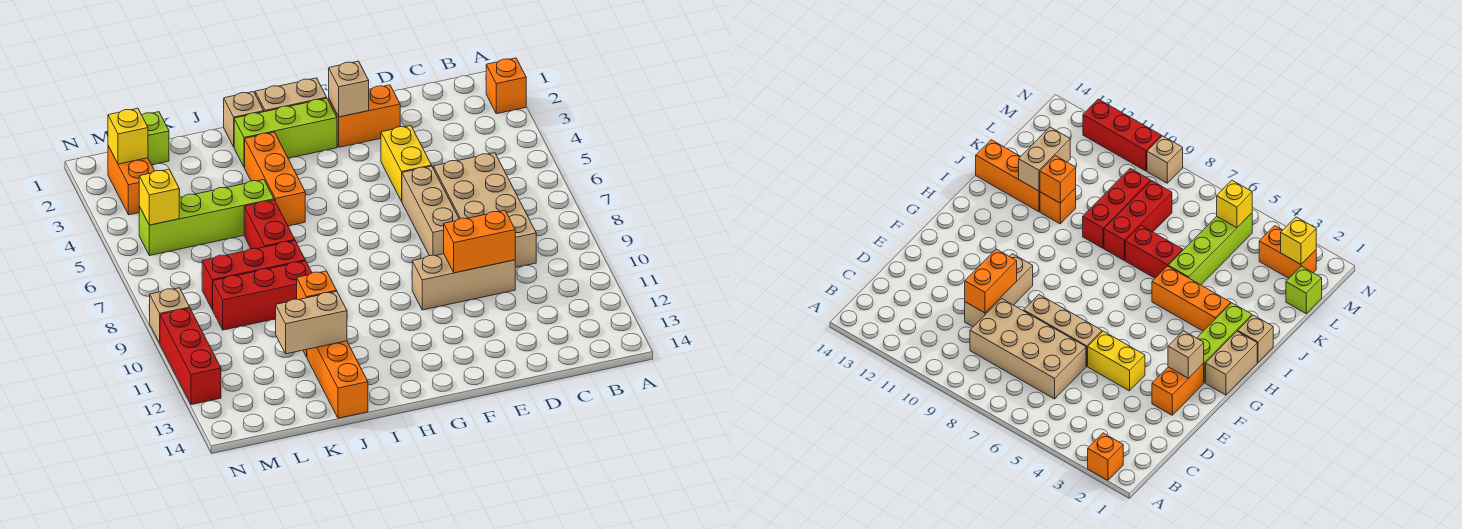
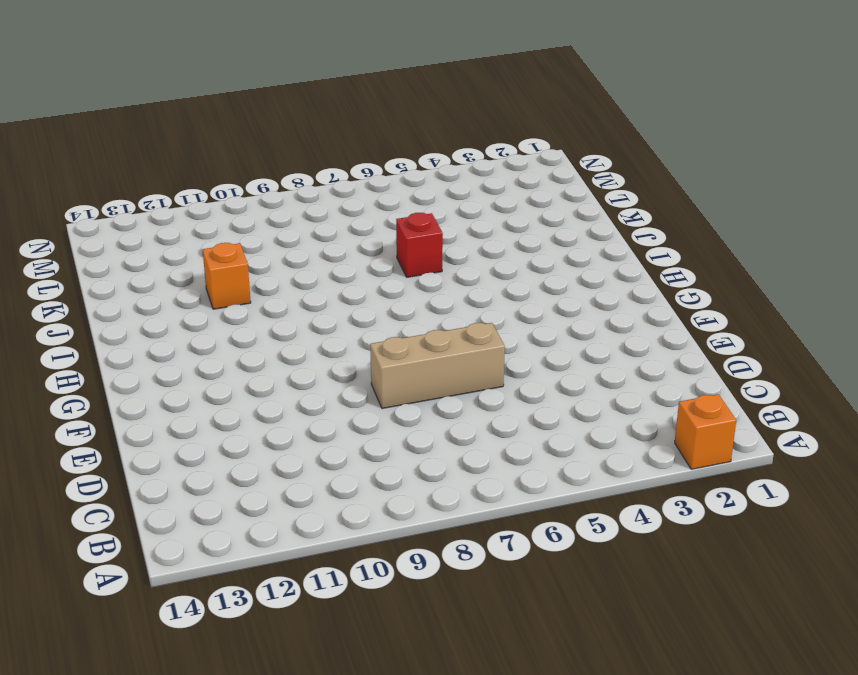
red 1x1 brick [396,213,443,277] -> red 1x2 brick [244,200,295,249]
none -> tan 2x4 brick [434,153,536,268]
none -> tan 1x3 brick [412,254,515,310]
none -> orange 1x2 brick [329,85,400,147]

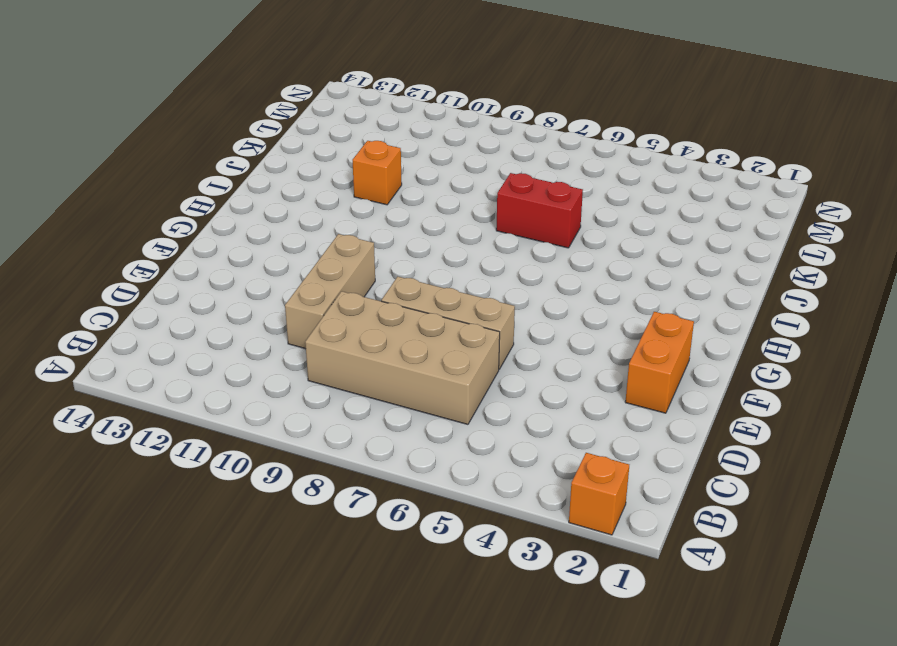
none -> yellow 1x2 brick [381,126,432,201]
none -> tan 1x2 brick [255,78,327,112]
none -> lime 1x3 brick [234,98,337,168]

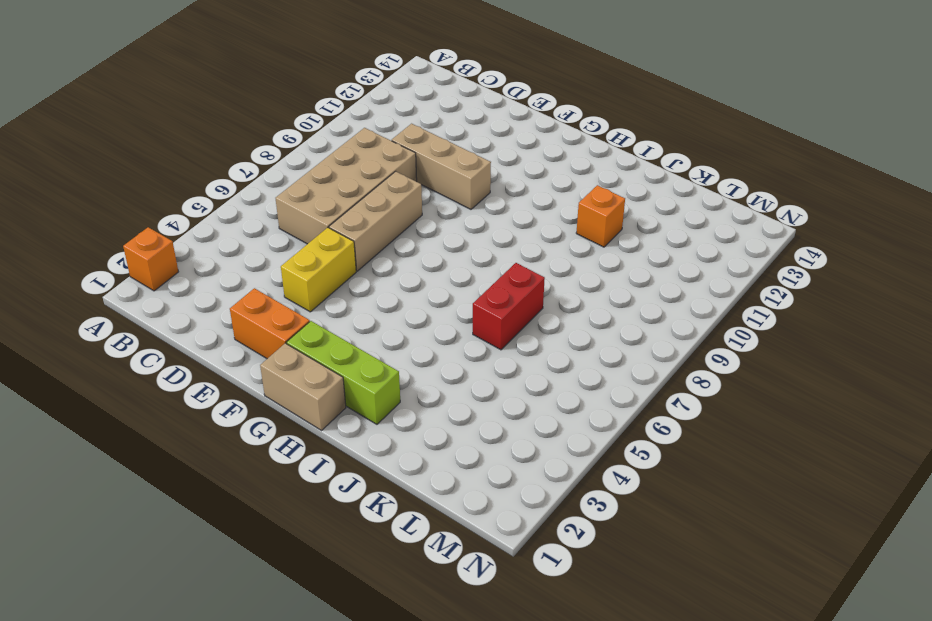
none -> tan 1x1 brick [224,92,264,147]
none -> orange 1x3 brick [245,132,305,226]
none -> lime 1x4 brick [139,180,274,256]

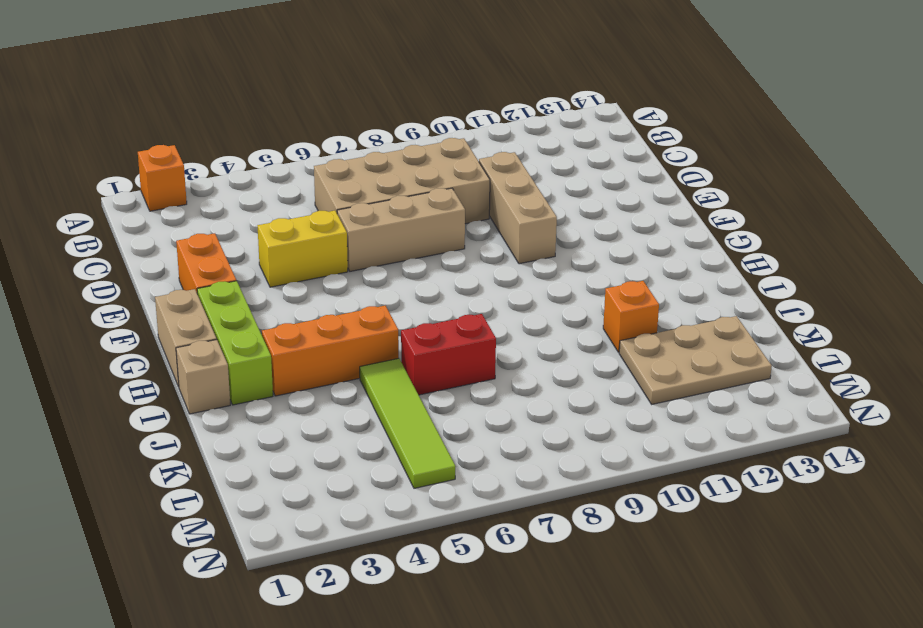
lime 1x4 tile [360,358,456,488] -> lime 1x4 brick [139,180,274,256]
tan 2x3 plate [619,316,772,404] -> none
none -> red 1x3 brick [202,241,305,309]
none -> red 1x3 brick [212,261,312,330]
none -> orange 1x3 brick [307,341,368,418]

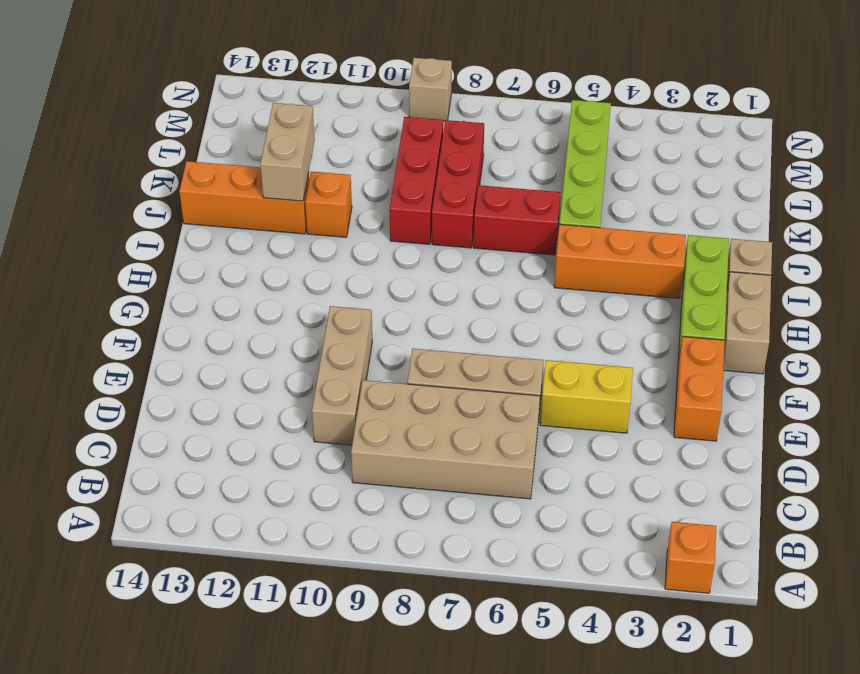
none -> lime 1x1 brick [142,112,169,165]
none -> orange 1x2 brick [108,146,154,215]
none -> red 1x3 brick [160,308,221,405]

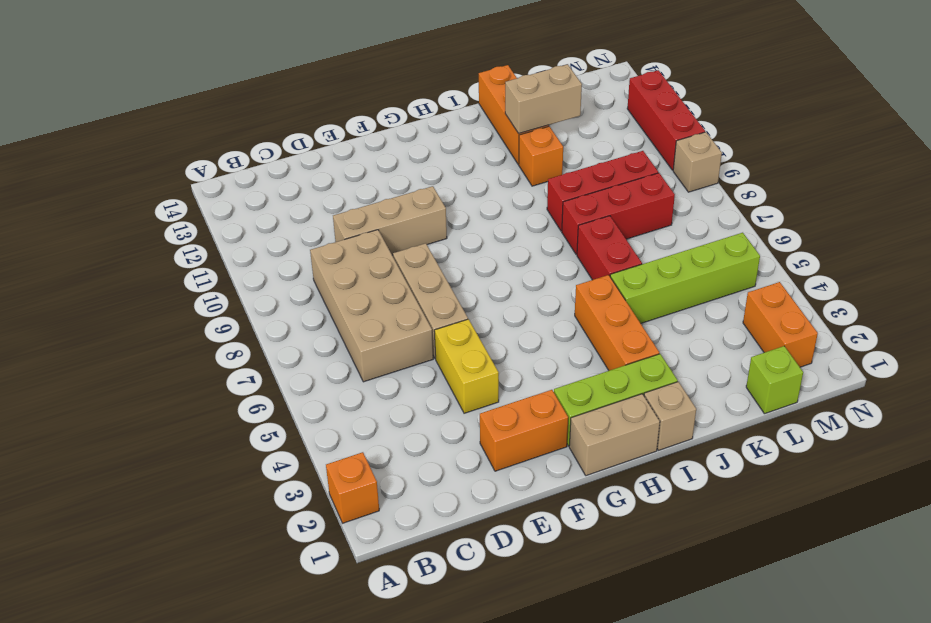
none -> orange 1x2 brick [444,210,515,273]
none -> tan 1x1 brick [329,61,369,117]
none -> orange 1x1 brick [297,271,337,300]

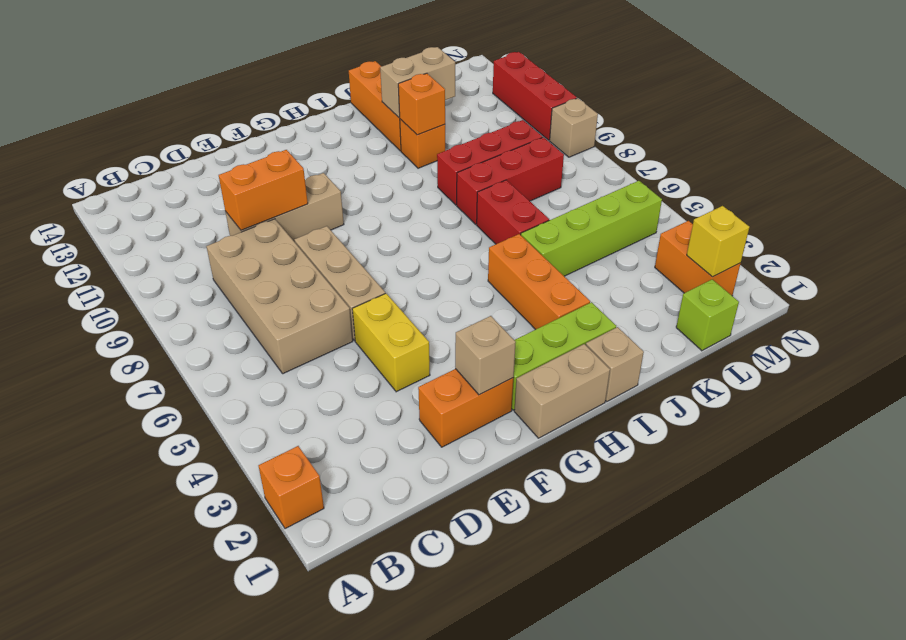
none -> yellow 1x1 brick [139,169,179,225]

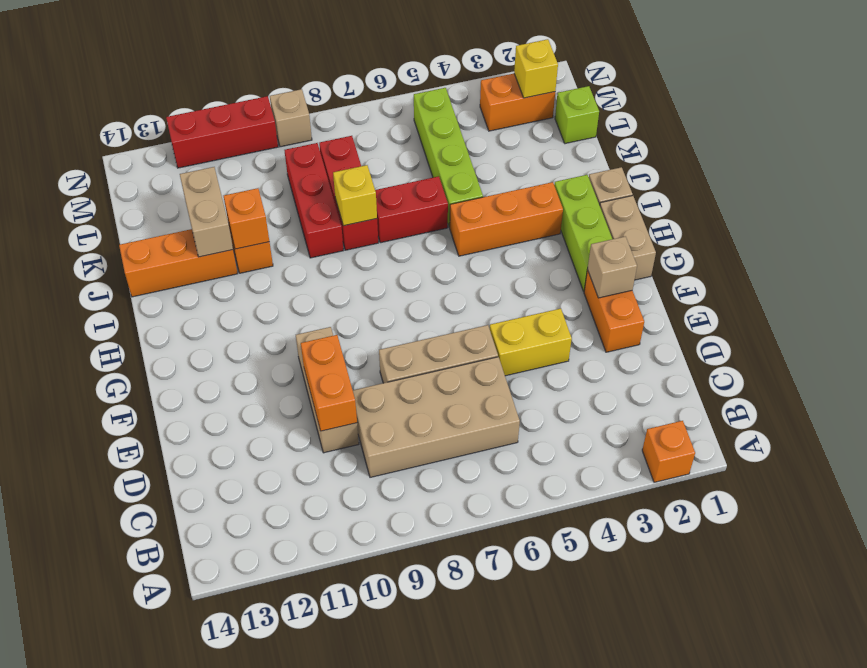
yellow 1x1 brick [333,165,377,226] -> yellow 1x1 brick moved to [139,169,179,225]

